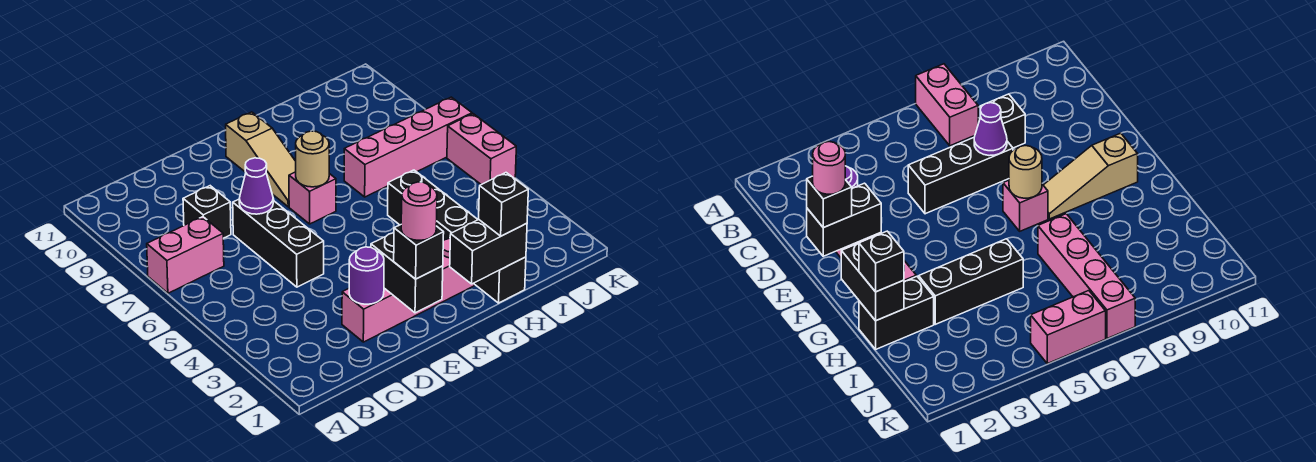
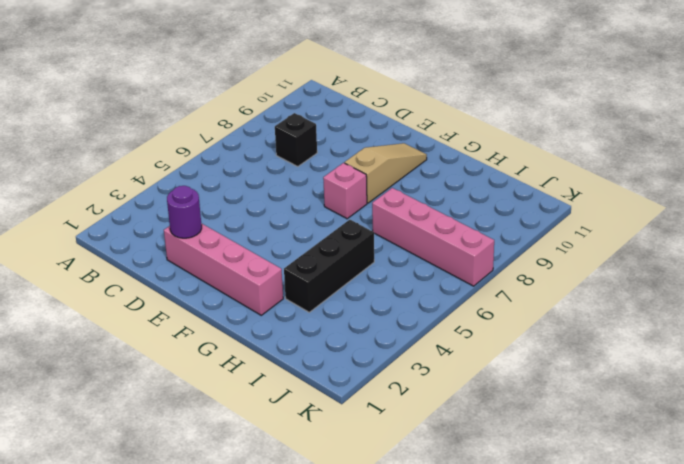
tan 1x3 slope [344,143,427,203] -> tan 1x3 slope turned to [226,112,296,207]
none -> pink 1x2 brick [147,217,224,293]
none -> black 1x3 brick [233,199,324,287]
none -> black 1x2 brick [474,257,526,303]

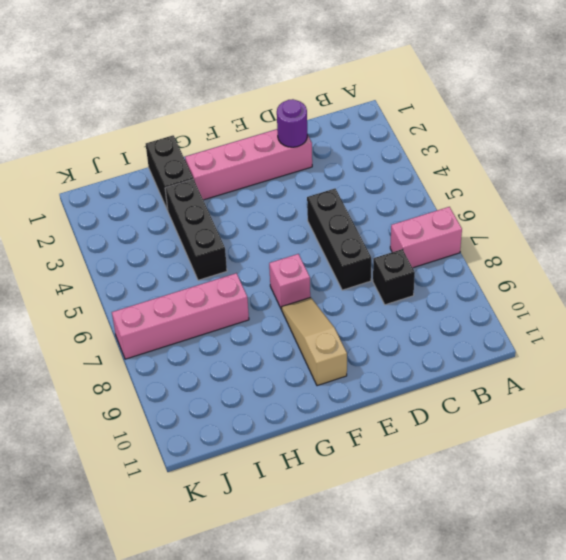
none -> pink 1x2 brick [447,114,516,185]
none -> purple 1x1 cone [239,158,273,214]
none -> black 1x2 brick [371,233,443,313]

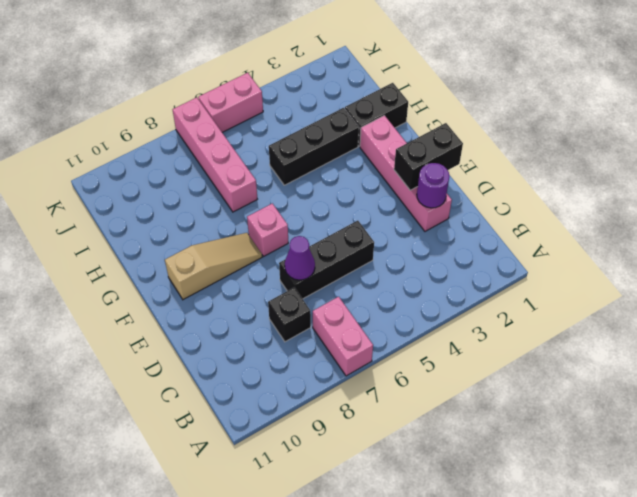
none -> tan 1x1 round brick [296,131,329,187]
none -> black 1x2 brick [450,220,527,284]
none -> black 1x1 brick [394,225,444,279]

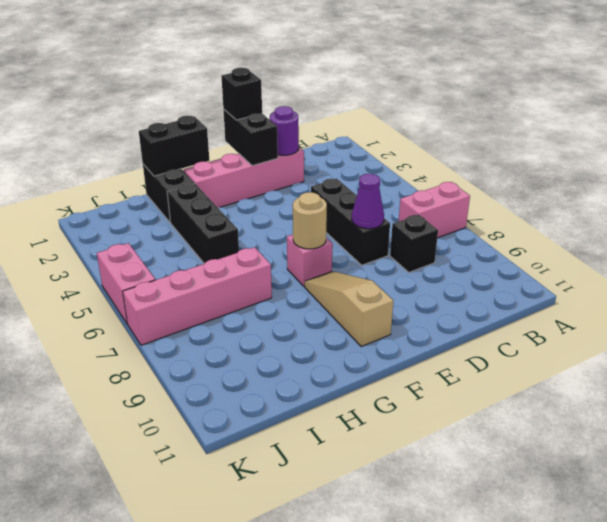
none -> black 1x1 brick [479,173,528,236]
none -> pink 1x1 round brick [401,182,437,240]

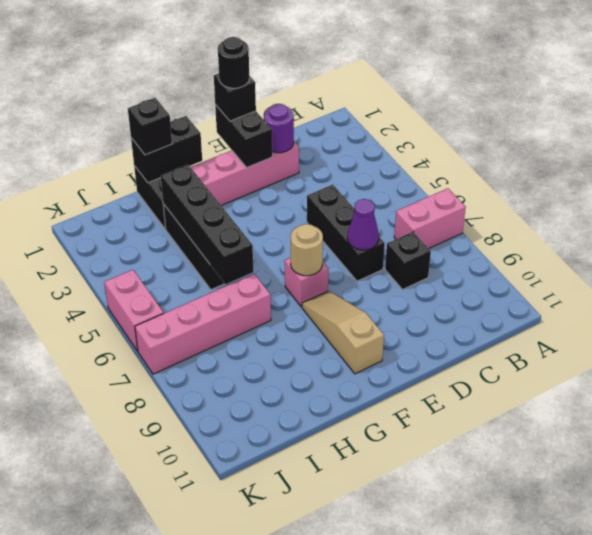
black 1x1 round brick [218,37,249,88] -> pink 1x1 round brick [401,182,437,240]
black 1x4 brick [161,165,253,284] -> none

